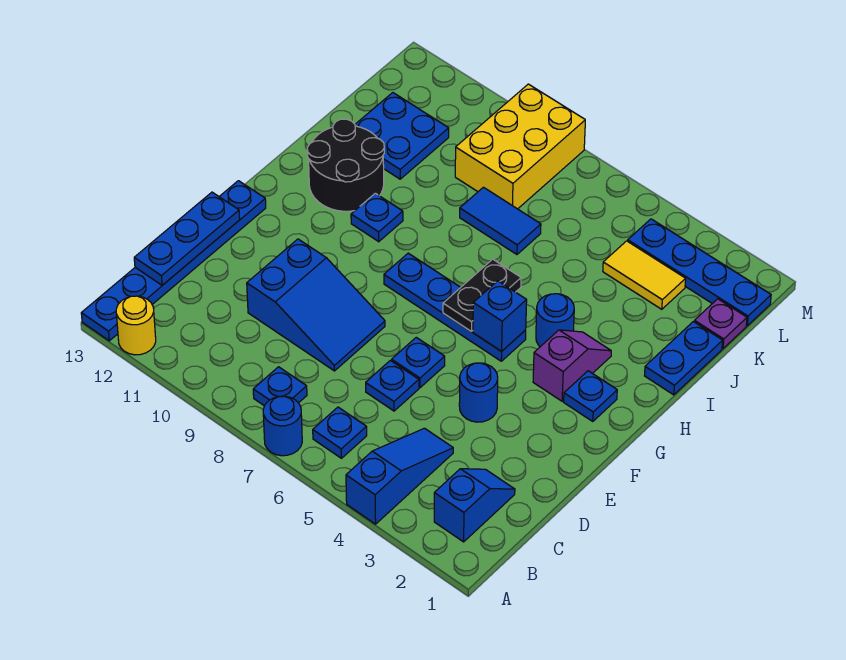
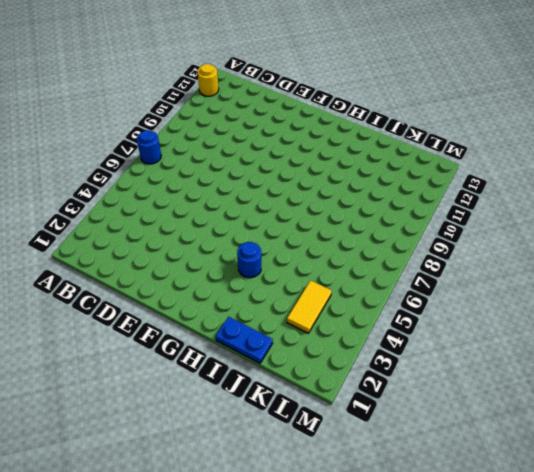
none -> blue 1x3 slope [346,428,453,524]
none -> blue 1x6 plate [81,181,266,341]
none -> blue 1x2 slope [434,469,515,542]

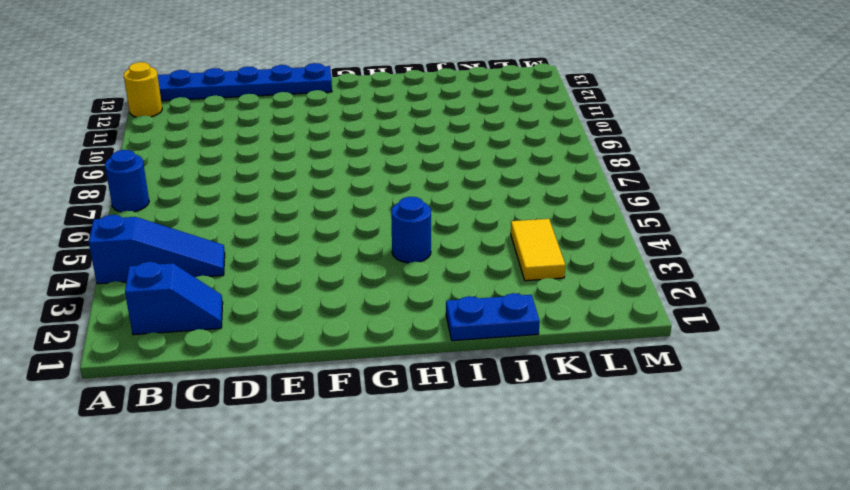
none -> blue 1x1 plate [313,407,367,458]
none -> blue 1x1 plate [253,367,307,406]
none -> blue 1x1 plate [366,360,419,411]

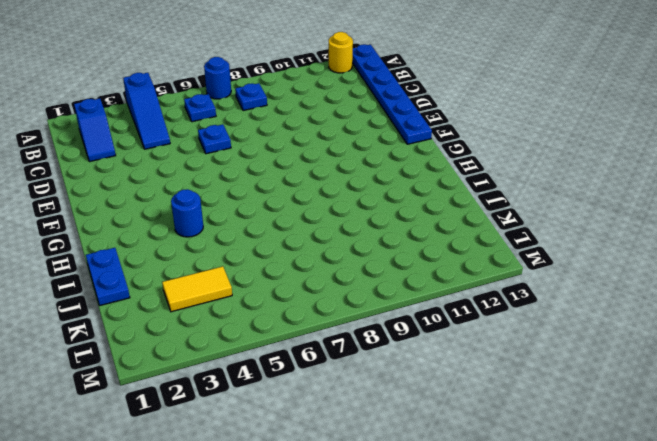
none -> blue 2x3 slope [247,239,385,371]
none -> blue 1x1 round brick [459,363,498,422]
none -> blue 1x1 plate [392,337,445,388]

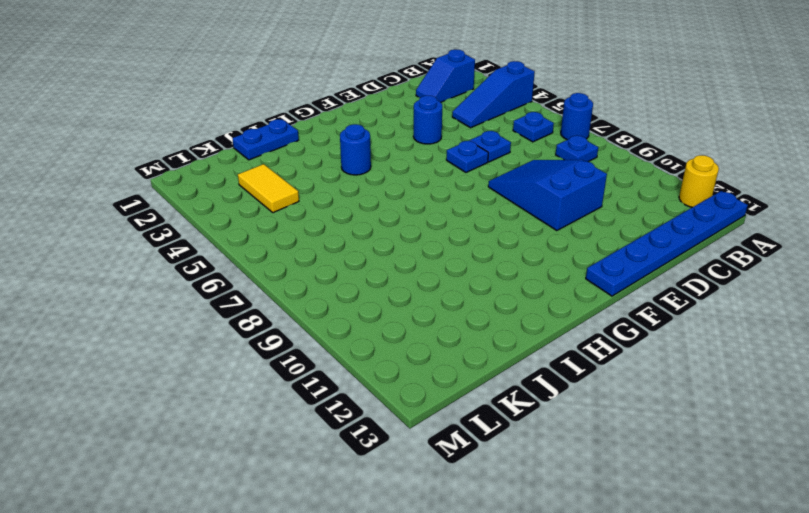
none -> blue 1x1 plate [564,371,617,422]
none -> purple 1x2 slope [533,330,611,401]
none -> blue 1x4 plate [384,253,526,361]

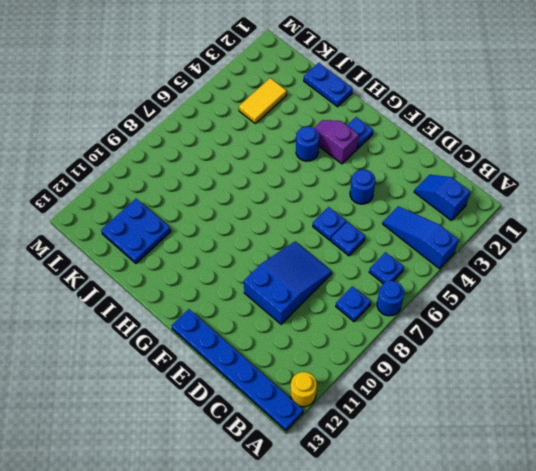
none -> blue 1x4 plate [384,253,526,361]
none -> blue 1x1 plate [351,193,403,242]
none -> black 2x2 round brick [307,119,384,211]

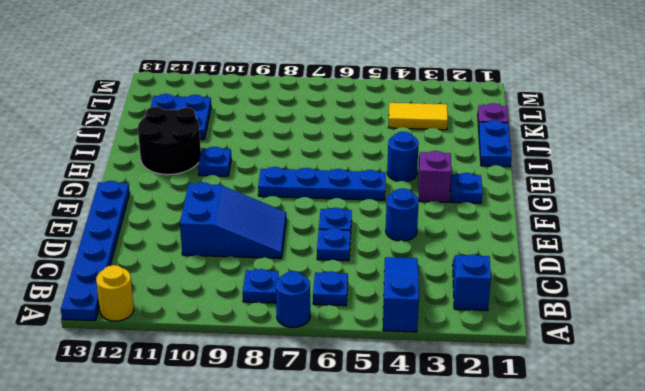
none -> blue 1x2 tile [460,187,541,254]
none -> yellow 2x3 brick [455,84,585,209]
none -> blue 1x4 plate [628,219,771,326]

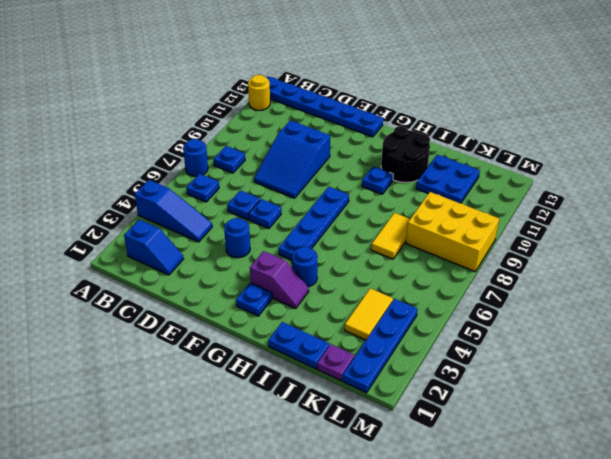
yellow 1x2 tile [371,213,410,259] -> blue 1x2 tile [460,187,541,254]
none -> blue 1x3 plate [134,192,240,285]
none -> blue 1x1 brick [473,281,527,351]
none -> black 1x2 plate [443,259,521,331]

